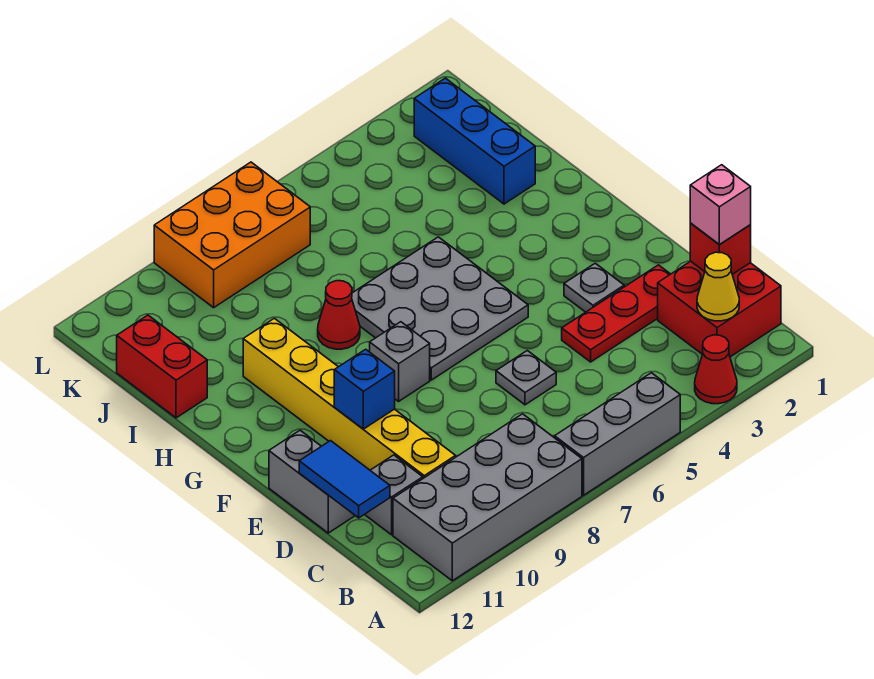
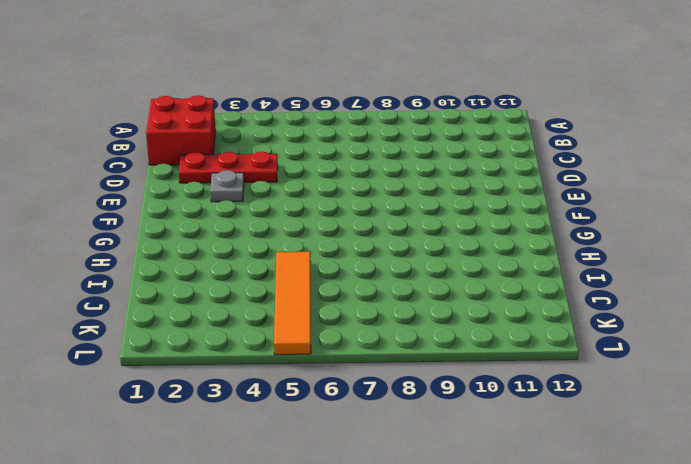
orange 1x4 tile [274,252,311,355] -> none
none -> red 1x1 cone [695,335,737,404]
none -> grey 1x3 brick [555,373,680,495]
none -> grey 2x4 brick [393,414,582,581]

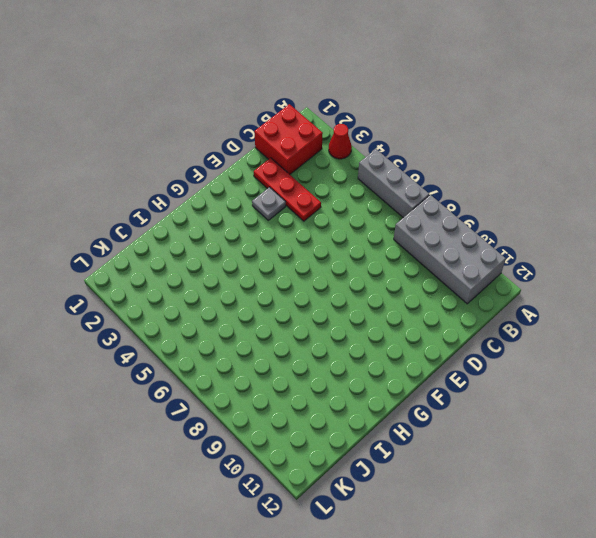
none -> yellow 1x6 brick [243,318,456,478]
none -> grey 1x1 brick [365,455,423,535]
none -> grey 1x1 plate [496,351,556,405]

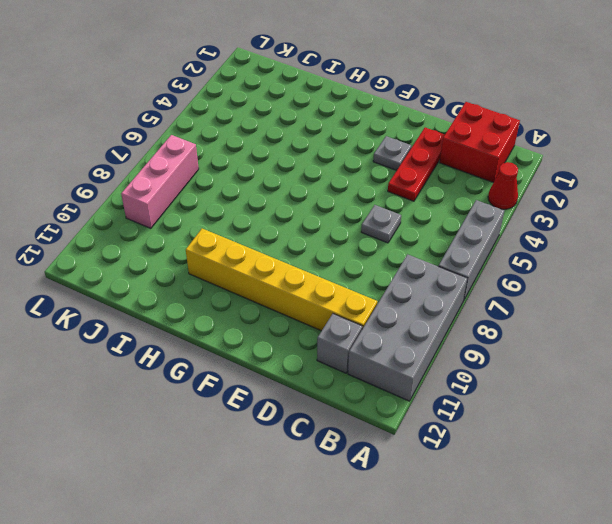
pink 1x3 brick [121,135,199,228] -> orange 2x3 brick [154,162,310,308]
none -> grey 1x2 brick [269,430,355,533]
none -> grey 3x3 plate [352,237,528,380]
none -> grey 1x1 brick [370,322,430,401]

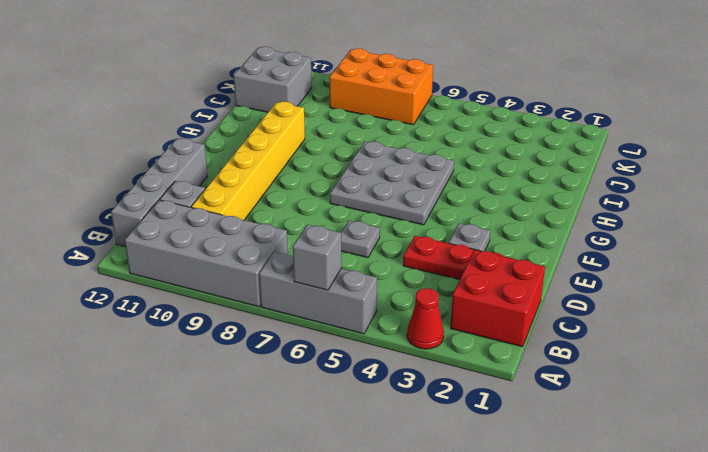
grey 1x1 brick [293,225,341,290] -> grey 1x1 brick moved to [370,322,430,401]
grey 1x4 brick [111,138,207,247] -> grey 1x2 brick [269,430,355,533]
grey 2x2 brick [234,47,312,112] -> red 1x2 brick [117,315,207,418]
none -> red 1x1 cone [318,281,360,349]
none -> blue 1x3 brick [414,78,535,204]
none -> yellow 1x1 cone [697,252,739,321]

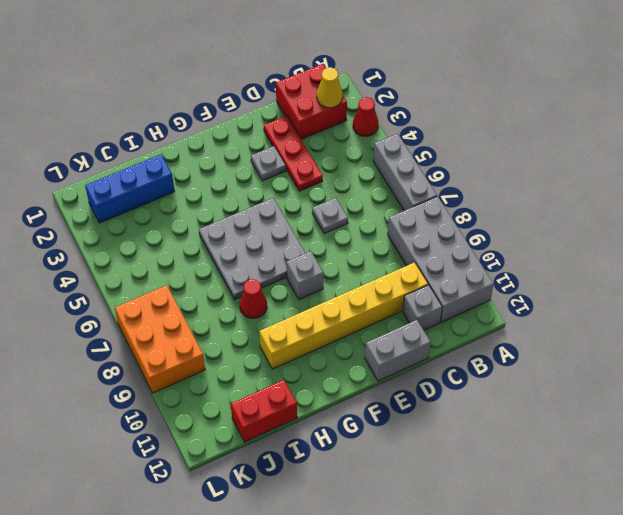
none -> red 1x1 brick [690,223,751,274]
none -> blue 1x2 tile [299,441,390,518]
none -> blue 1x1 brick [334,349,395,429]

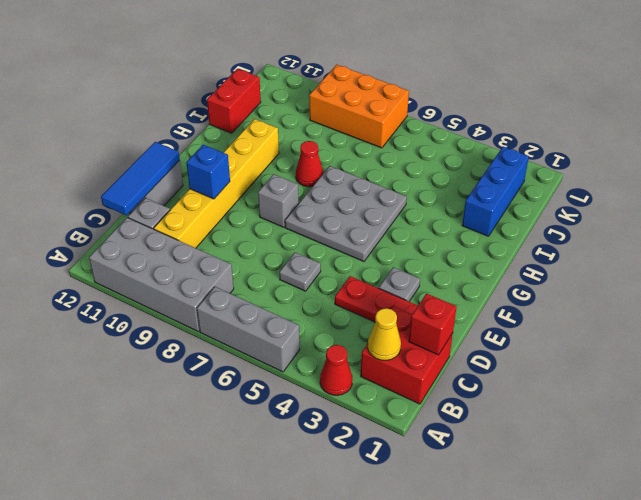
blue 1x3 tile [101,142,180,215] -> blue 1x2 tile [299,441,390,518]
none -> pink 1x1 brick [690,165,751,244]

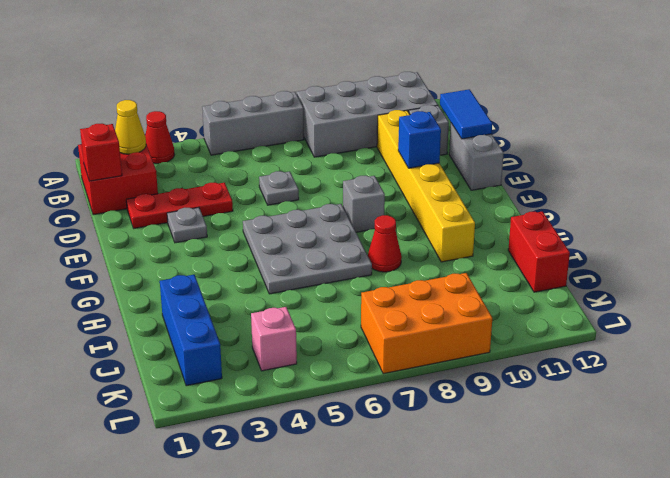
pink 1x1 brick [251,307,297,371] -> pink 1x1 brick moved to [690,165,751,244]

